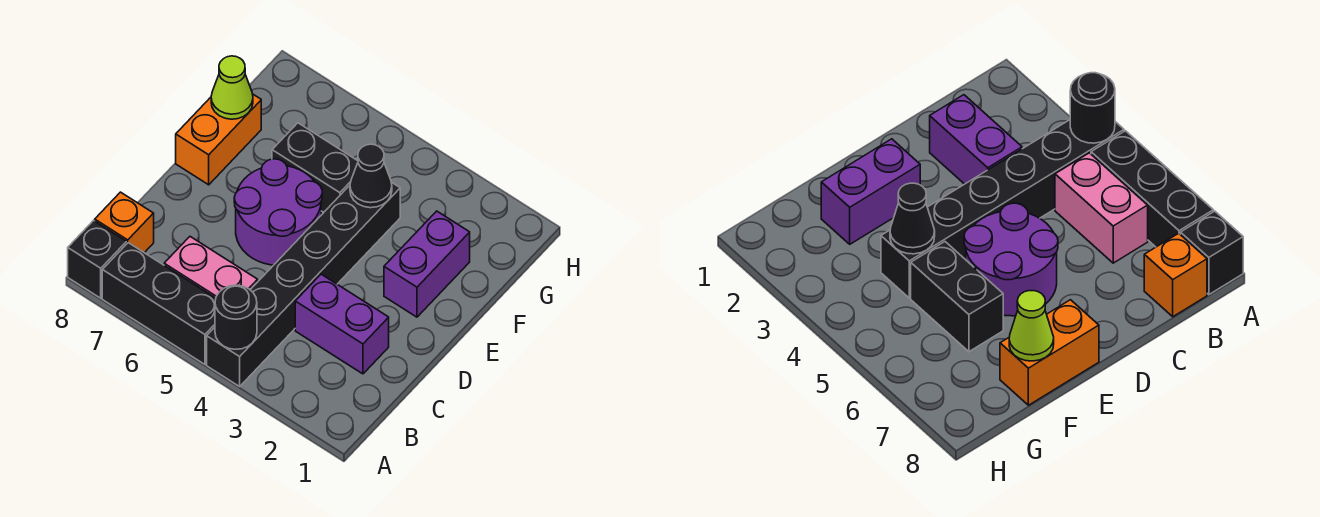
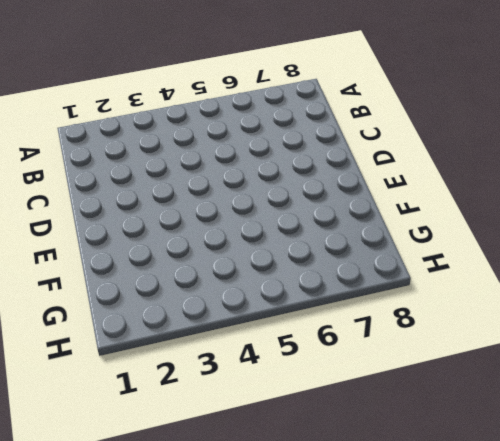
none -> black 1x6 brick [207,182,400,386]
none -> black 1x3 brick [102,243,216,364]
none -> black 1x1 brick [68,221,127,298]

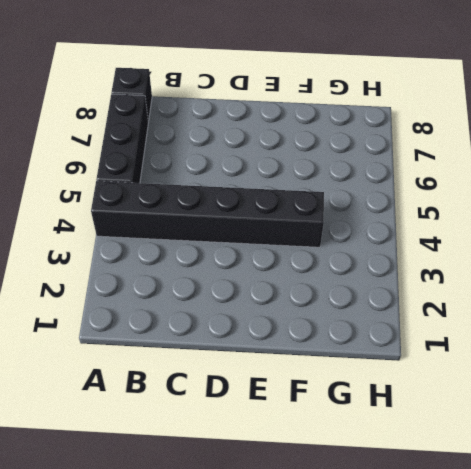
none -> pink 1x2 brick [164,237,258,298]
none -> orange 1x1 brick [95,192,154,253]
none -> purple 1x2 brick [295,274,389,374]

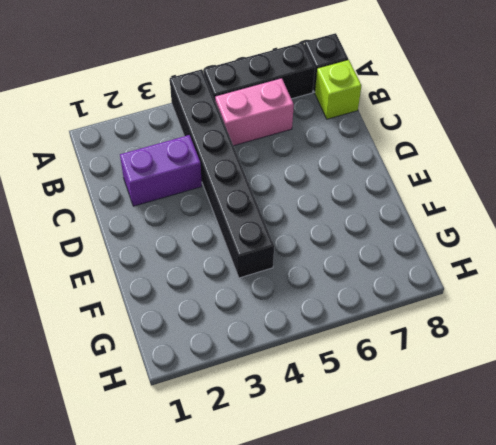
lime 1x1 brick [315,60,361,119] -> orange 1x1 brick [95,192,154,253]
none -> purple 2x2 round brick [234,159,322,265]
none -> purple 1x2 brick [384,211,470,317]
none -> orange 1x2 brick [176,94,261,185]

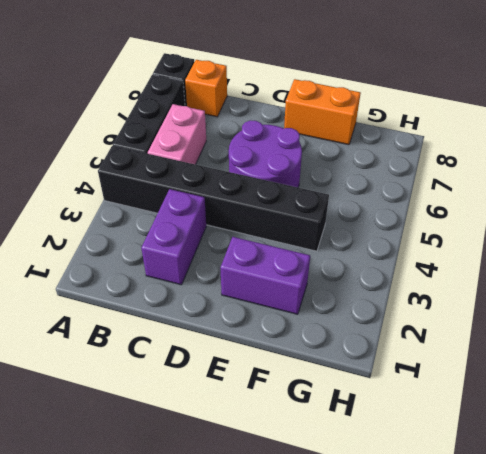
none -> black 1x2 brick [272,123,358,212]
none -> black 1x1 round brick [215,285,257,349]
none -> black 1x1 cone [350,144,392,208]

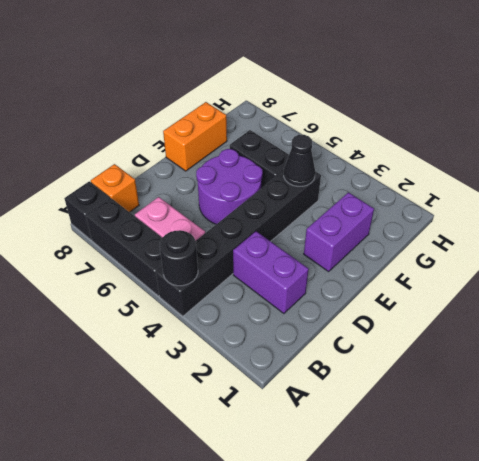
none -> lime 1x1 cone [211,56,253,119]

